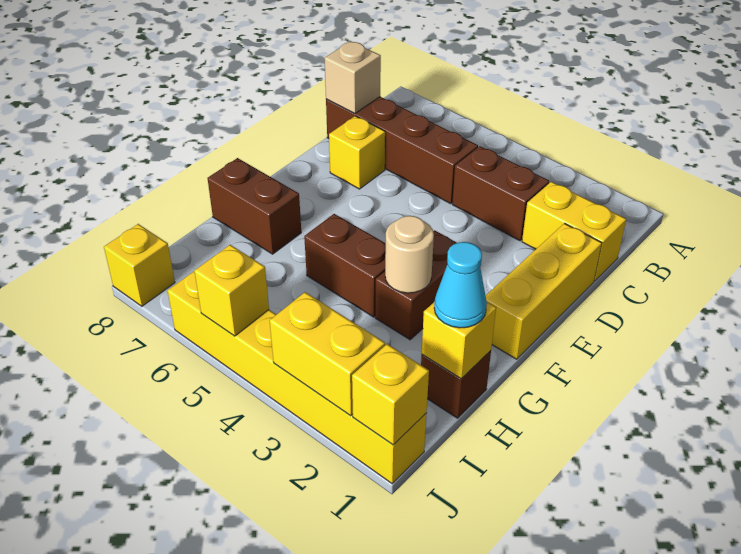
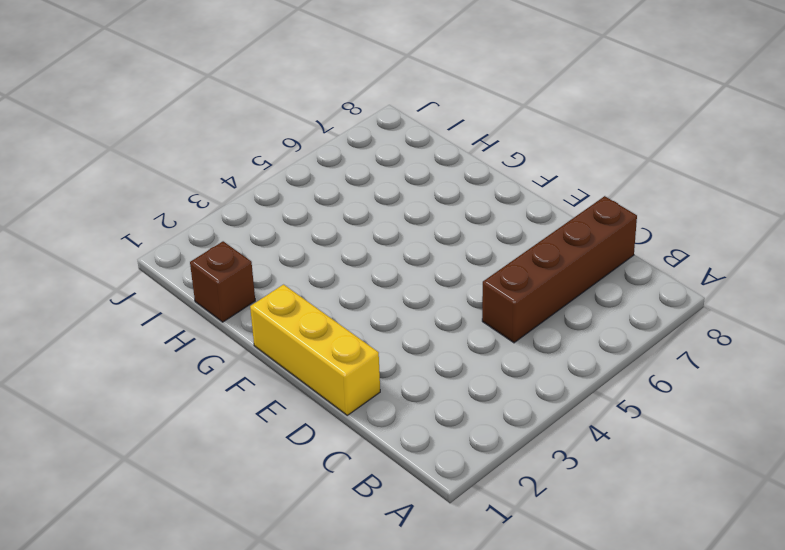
none -> yellow 1x2 brick [522,182,626,281]
none -> brown 1x2 brick [452,146,549,241]
none -> yellow 1x1 brick [329,116,385,189]

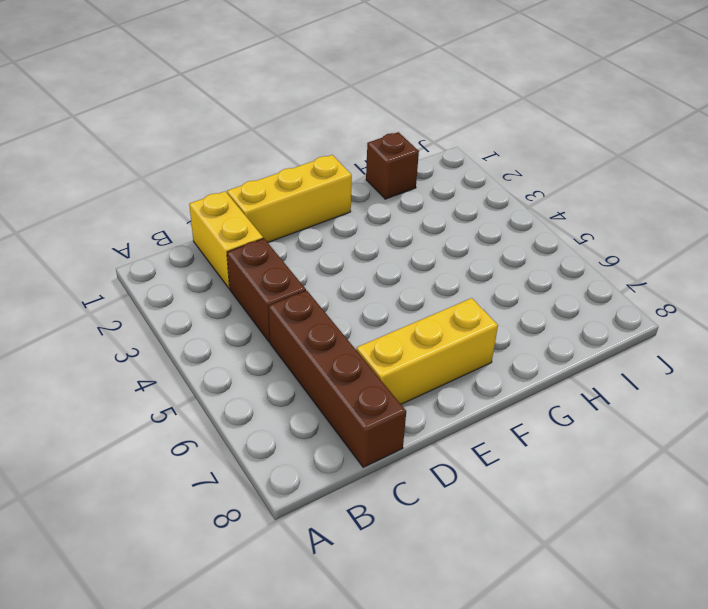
yellow 1x3 brick [356,298,498,404] -> yellow 1x1 brick [329,116,385,189]
none -> brown 1x2 brick [375,230,457,340]
none -> brown 1x2 brick [304,214,386,317]
none -> brown 1x2 brick [207,158,301,254]

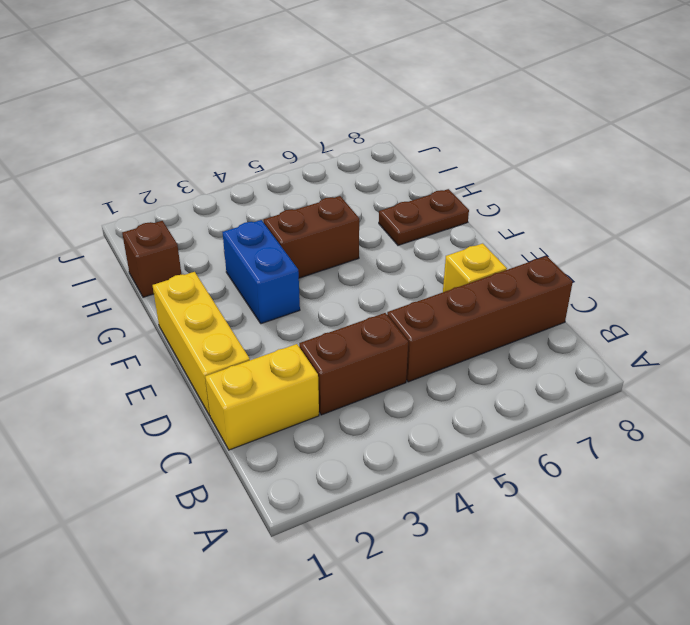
blue 1x2 brick [222,220,300,324] -> brown 1x2 brick [375,230,457,340]
brown 1x2 plate [379,189,469,245] -> brown 1x2 brick [207,158,301,254]
none -> yellow 1x6 brick [168,272,427,484]
none -> yellow 1x1 brick [104,224,175,306]
none -> tan 1x1 brick [325,41,381,113]

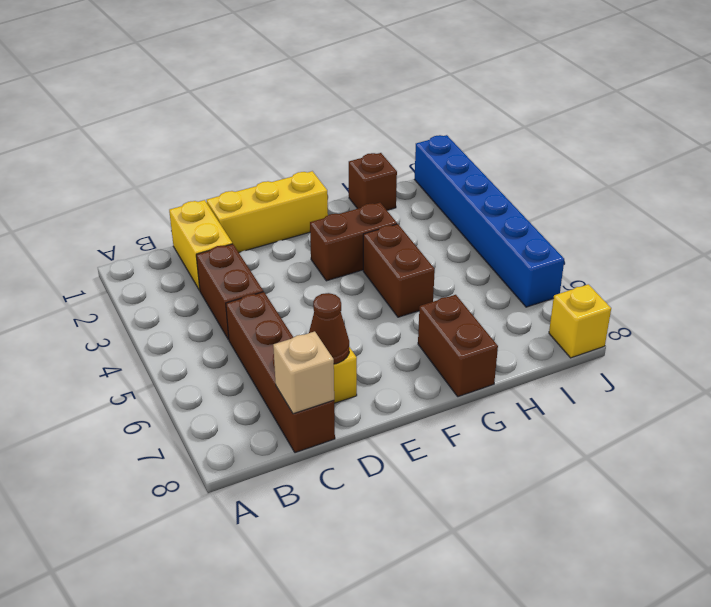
brown 1x1 cone [309,293,349,364] -> none
blue 1x6 brick [415,135,564,307] -> yellow 1x6 brick [168,272,427,484]
none -> tan 1x1 round brick [385,216,434,293]
none -> yellow 1x1 brick [422,302,496,379]
none -> yellow 1x1 brick [352,344,429,445]

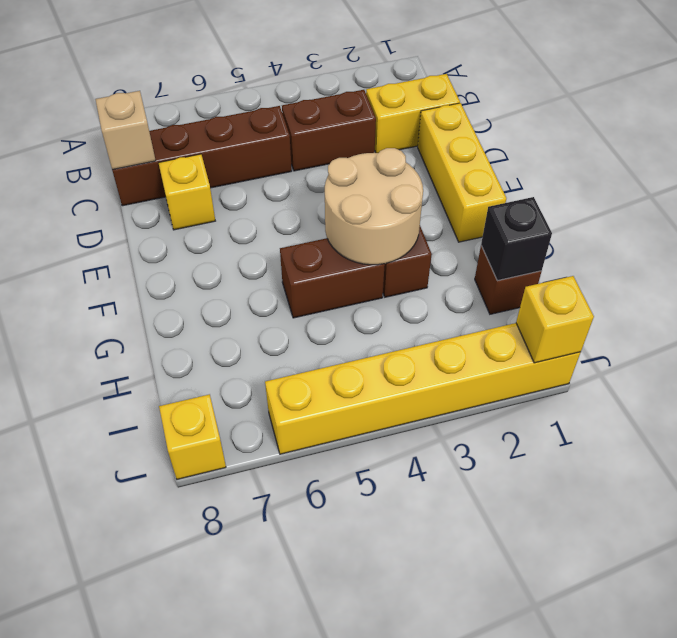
tan 2x2 round brick [325,148,423,265] -> tan 1x1 round brick [385,216,434,293]
black 1x1 brick [481,197,552,281] -> yellow 1x1 brick [422,302,496,379]
none -> brown 1x2 brick [207,158,301,254]
none -> yellow 1x2 brick [270,292,385,416]
none -> yellow 1x1 brick [194,245,269,336]

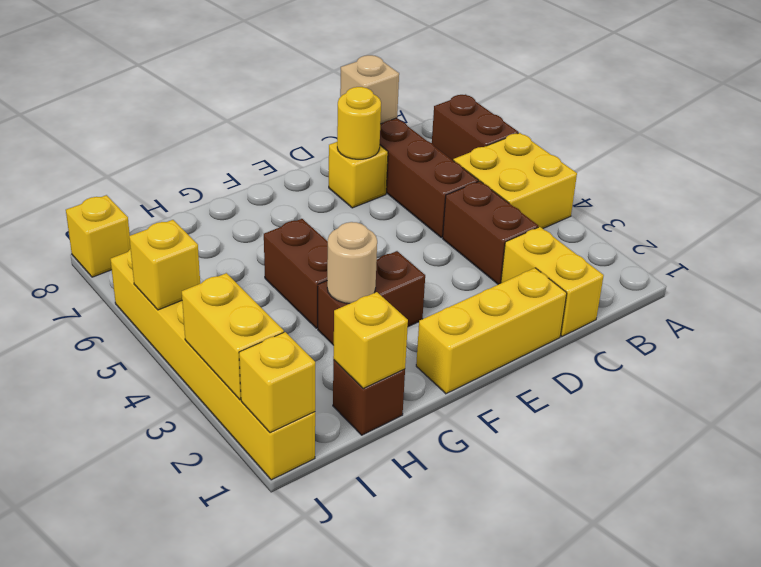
yellow 2x2 brick [453,133,577,229] -> none
brown 1x2 brick [432,95,519,160] -> brown 1x2 brick moved to [207,158,301,254]
yellow 1x1 round brick [337,87,381,159] -> none
none -> cyan 1x1 cone [434,242,487,328]

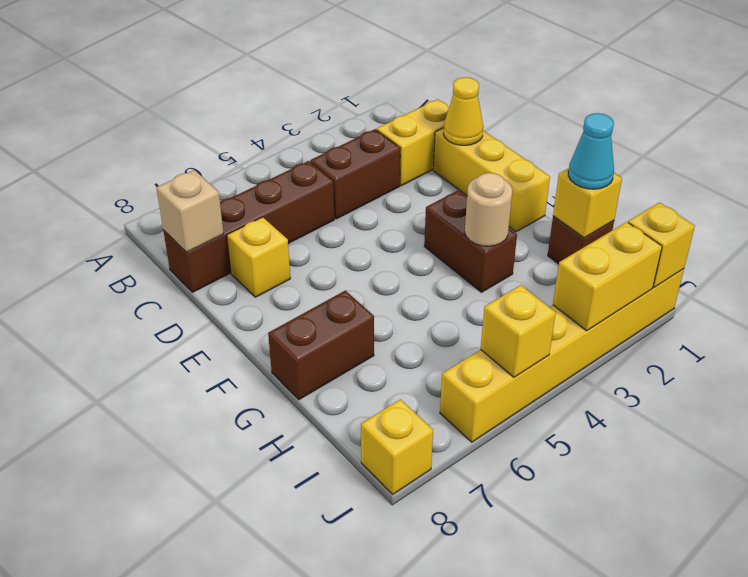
yellow 1x1 cone [443,77,483,145] -> none
none -> brown 1x2 brick [304,214,386,317]

